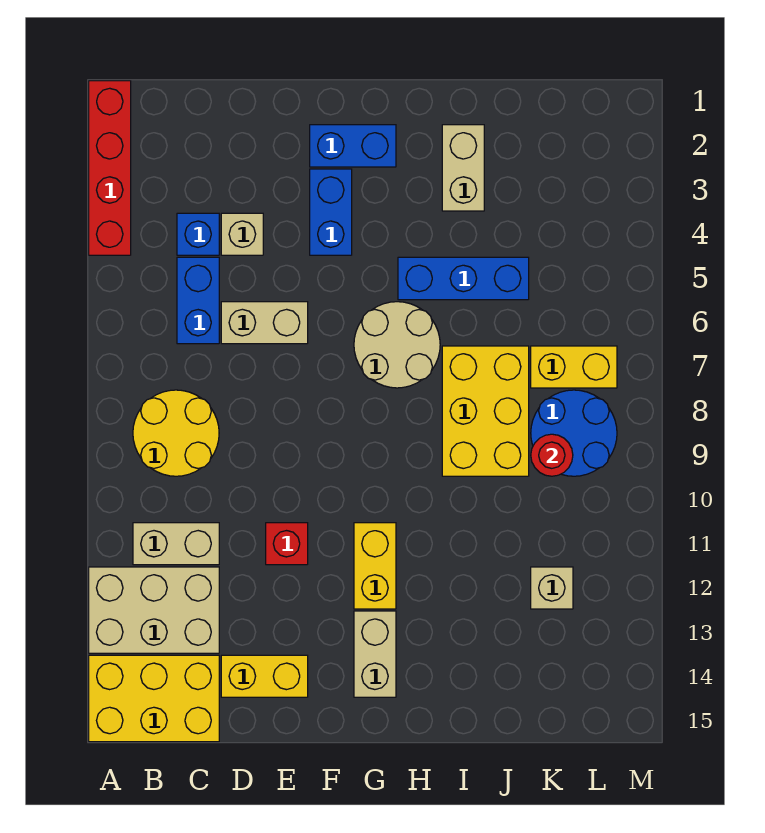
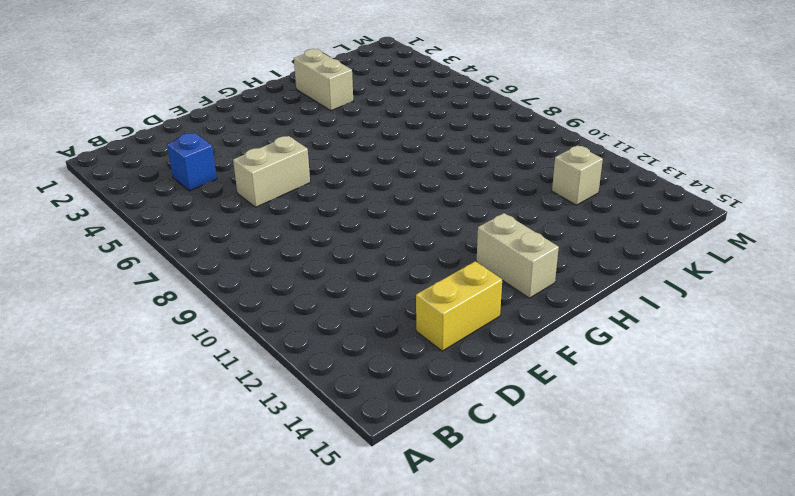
none -> red 1x4 brick [89,81,131,255]
none -> tan 2x3 brick [89,567,219,653]
none -> yellow 2x3 brick [89,655,219,742]

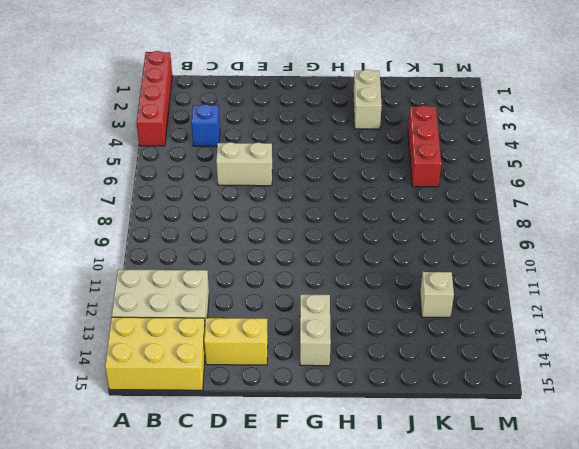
red 1x3 brick [408,106,441,187] -> none
none -> yellow 2x2 round brick [133,390,219,476]
none -> tan 1x2 brick [133,523,219,565]
none -> blue 1x2 brick [177,257,219,344]

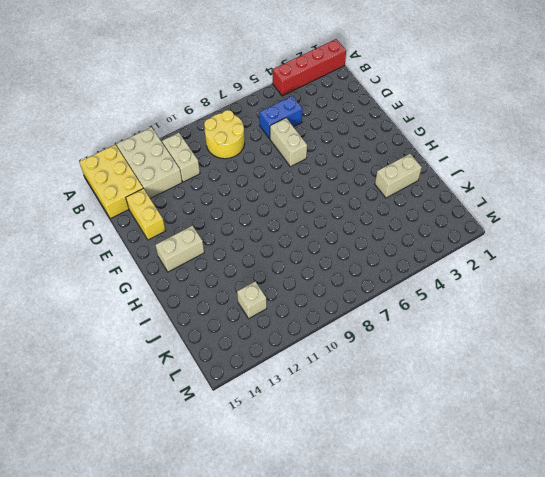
none -> blue 1x1 brick [177,213,219,255]
none -> tan 1x1 brick [221,213,263,255]
none -> red 1x1 brick [266,523,308,565]

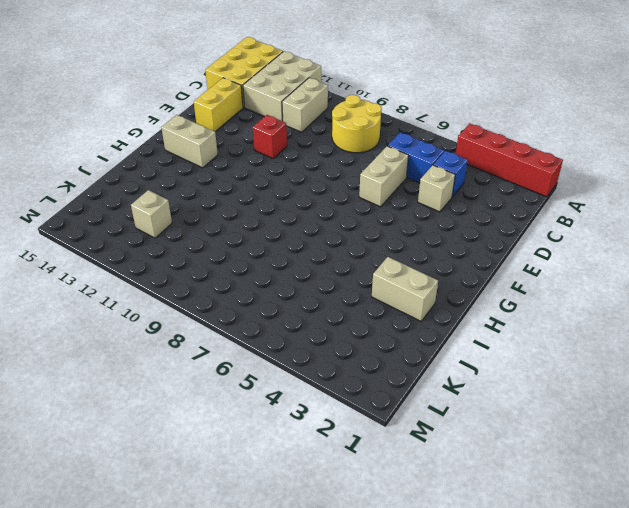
none -> blue 1x2 brick [310,125,396,167]
none -> blue 1x2 brick [310,169,352,255]
none -> tan 2x2 round brick [354,302,440,388]

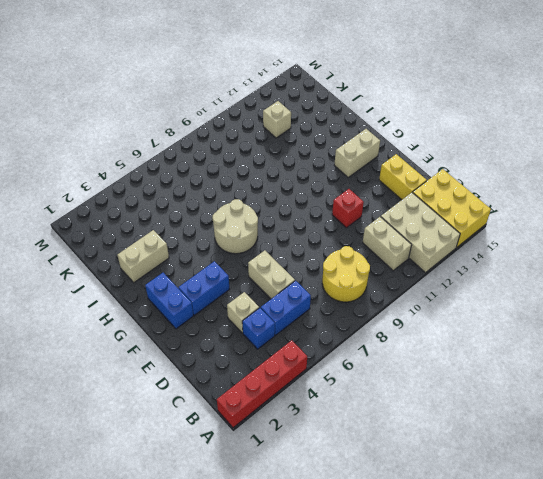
none -> yellow 1x2 brick [354,523,396,609]
none -> blue 1x3 brick [398,257,529,300]
none -> yellow 2x3 brick [442,346,529,476]

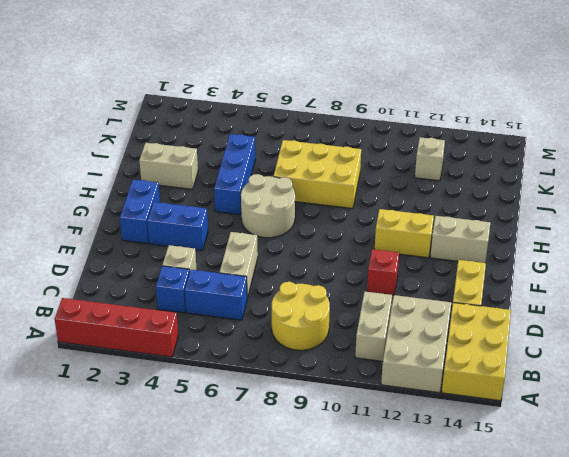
none -> yellow 1x2 brick [531,346,617,388]
none -> blue 2x2 round brick [531,390,617,476]
none -> red 1x1 round brick [531,434,573,476]

